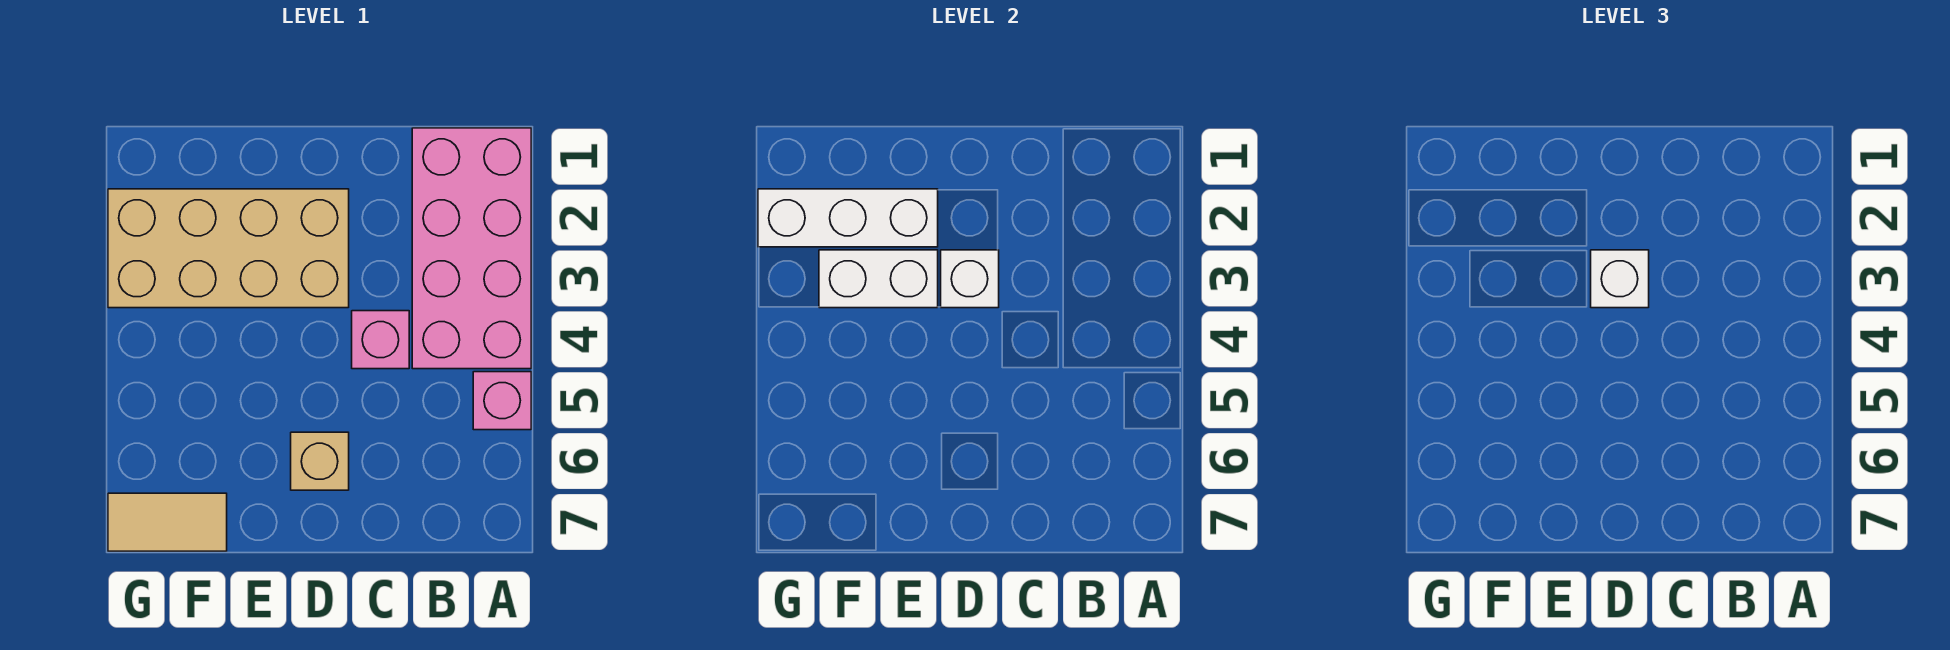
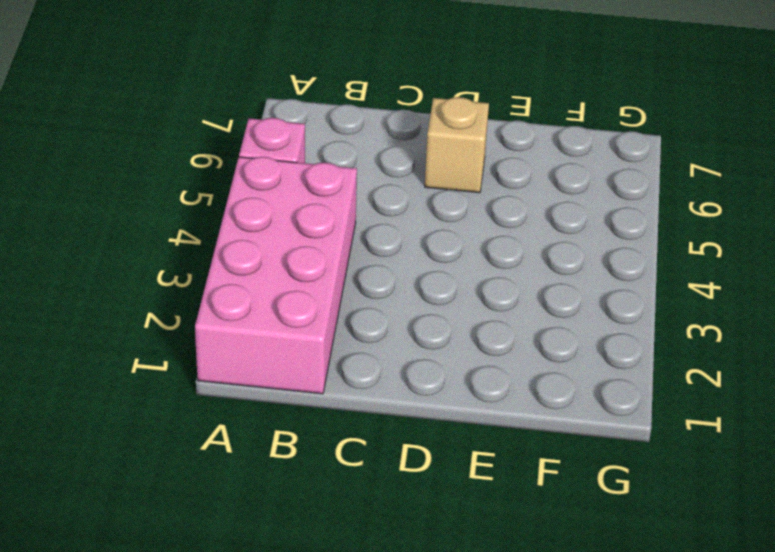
none -> pink 1x1 brick [352,311,409,369]
none -> tan 2x4 brick [108,189,349,308]

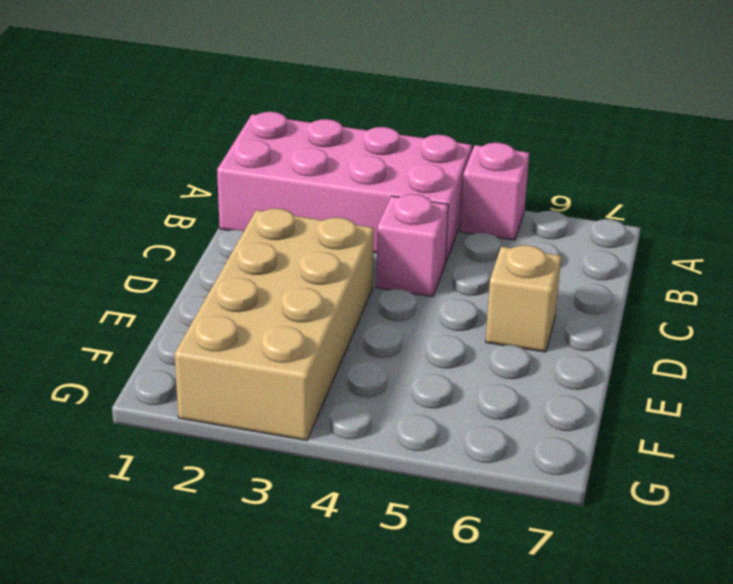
none -> tan 1x2 tile [108,493,227,551]
none -> white 1x1 brick [941,250,999,308]

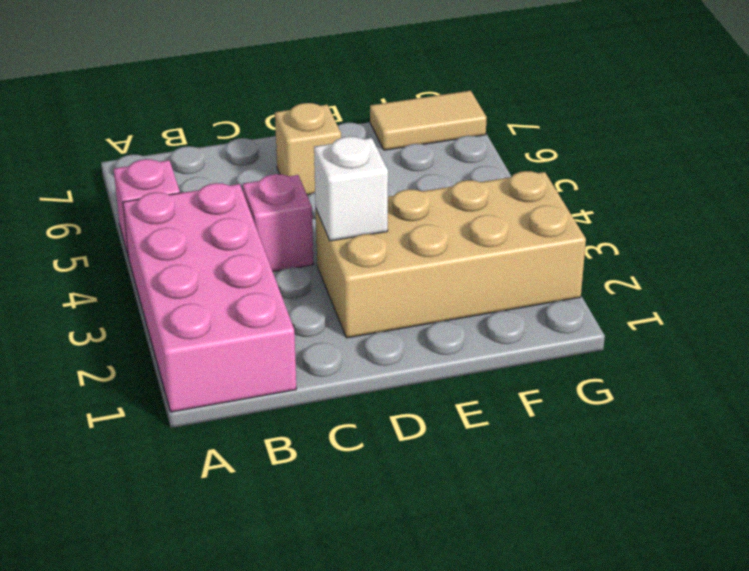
none -> white 1x3 brick [758,189,938,247]
none -> white 1x2 brick [819,250,938,308]

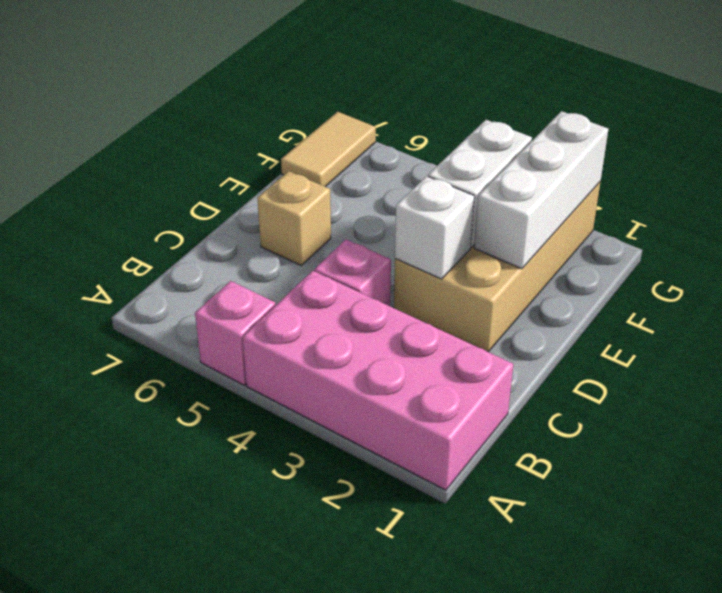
none -> white 1x1 brick [1591,250,1649,308]

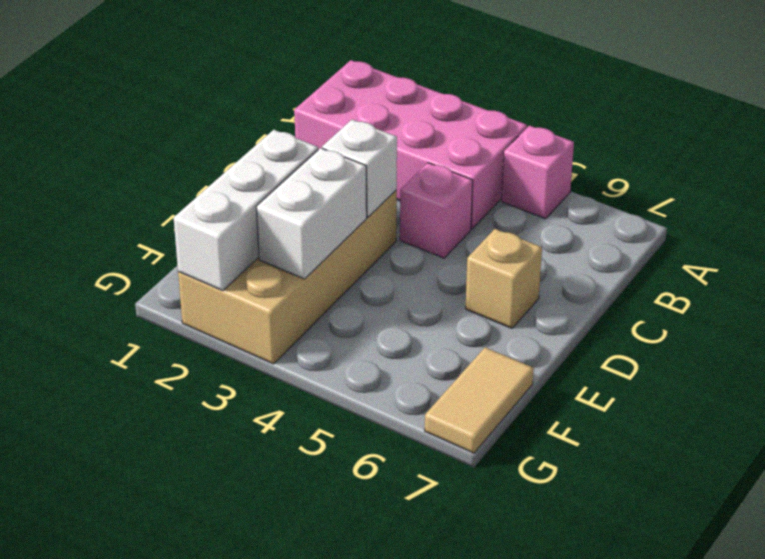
none -> white 1x1 brick [1591,250,1649,308]

